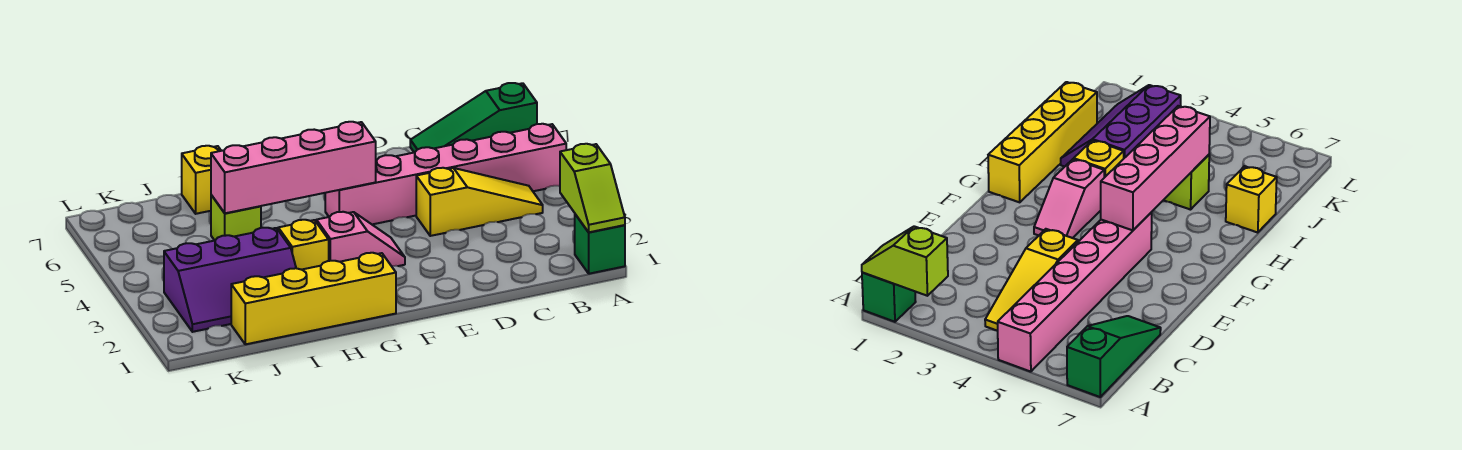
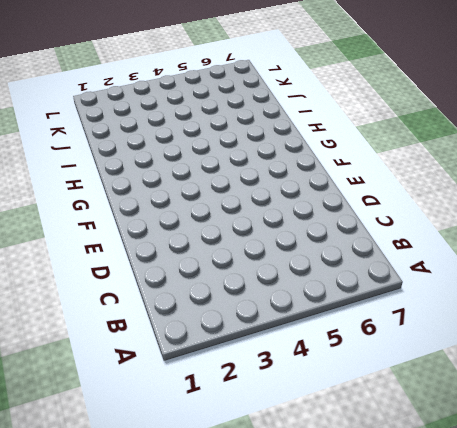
none -> green 1x1 brick [575,214,625,274]
none -> pink 1x6 brick [325,124,566,224]
none -> green 1x3 slope [410,83,537,152]

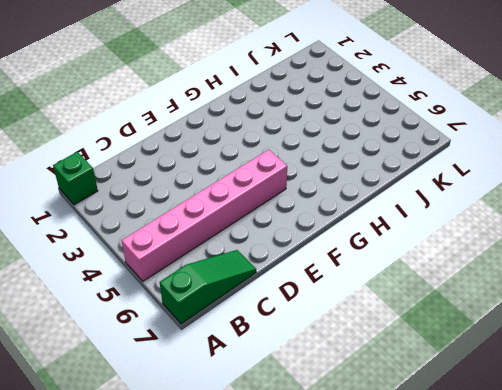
none -> yellow 1x3 slope [416,168,543,236]
none -> pink 1x2 slope [316,212,405,266]
none -> yellow 1x4 brick [231,253,396,344]

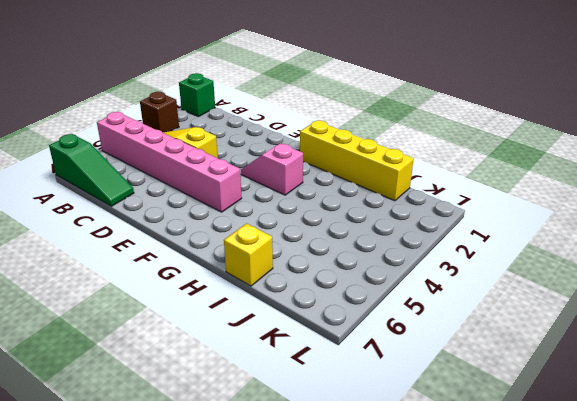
brown 1x1 brick [140,92,179,132] -> none
none -> yellow 1x1 brick [278,220,329,270]
none -> purple 2x3 slope [164,228,296,332]
none -> lime 1x1 brick [211,195,261,240]

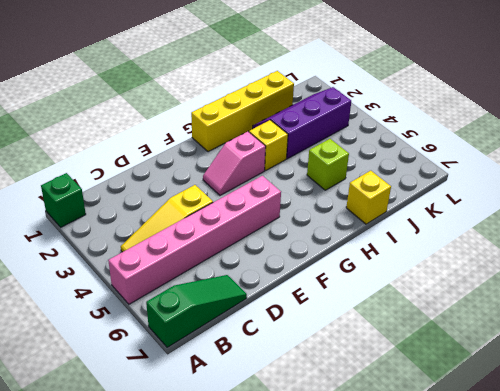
none -> lime 1x2 slope [560,144,625,232]
none -> pink 1x4 brick [211,122,376,213]

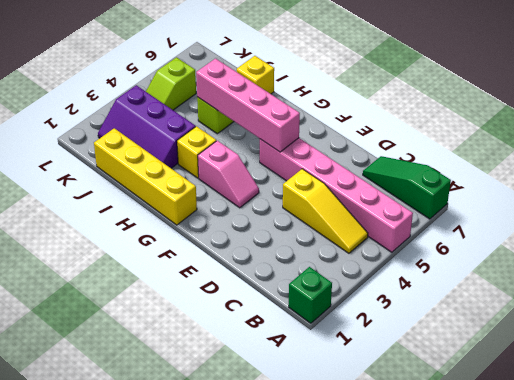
lime 1x2 slope [146,57,196,110] -> lime 1x2 slope moved to [560,144,625,232]

